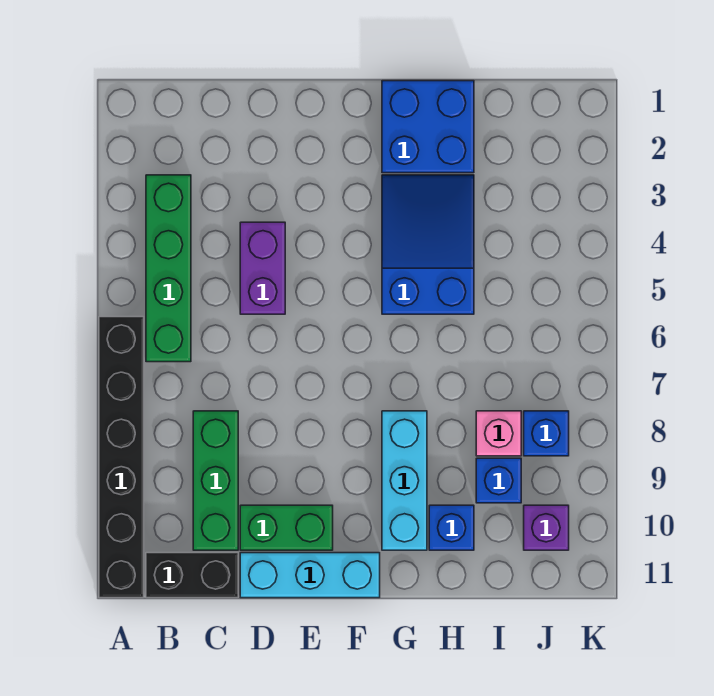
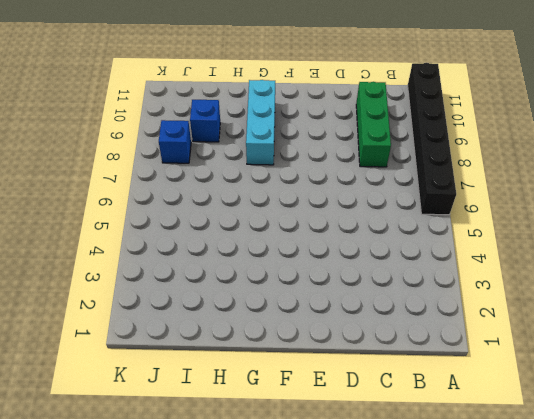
none -> green 1x4 brick [146,175,191,362]
none -> black 1x2 brick [146,553,238,598]
none -> purple 1x2 brick [240,222,285,314]

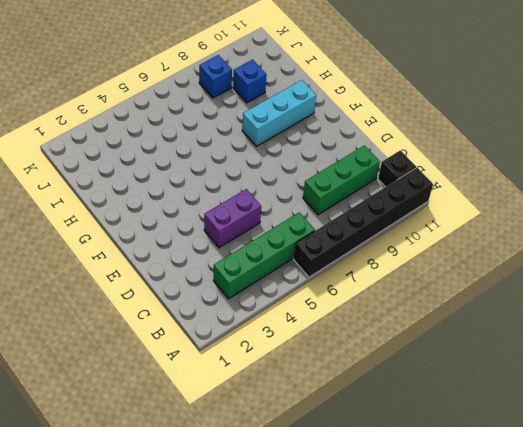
black 1x1 brick [378,150,416,187] -> black 1x2 brick [146,553,238,598]
none -> green 1x2 brick [240,505,333,550]
none -> cyan 1x3 brick [240,553,380,598]
none -> blue 2x2 brick [382,81,474,173]

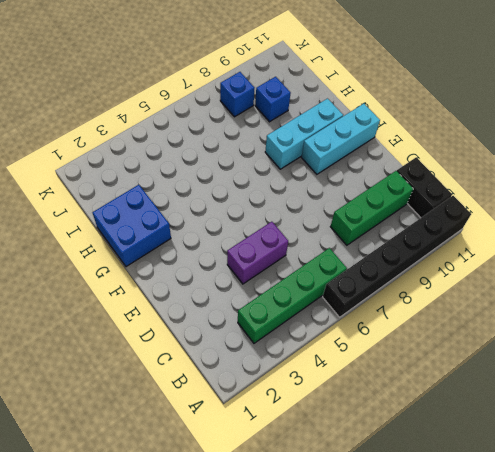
cyan 1x3 brick [301,104,380,174] -> cyan 1x3 brick turned to [240,553,380,598]
none -> green 1x2 brick [240,505,333,550]
none -> blue 2x3 slope [382,175,474,314]
none -> blue 1x1 brick [429,505,474,550]

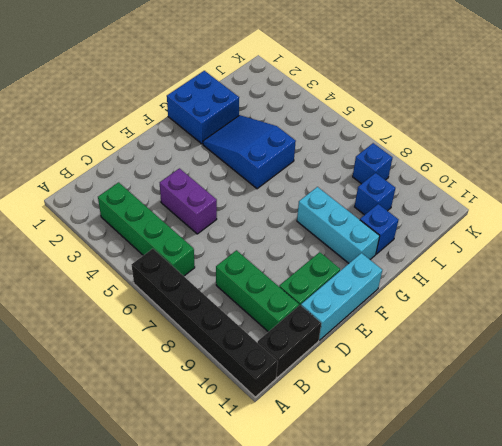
none -> pink 1x1 brick [476,411,521,456]
none -> purple 1x1 brick [524,505,569,550]

